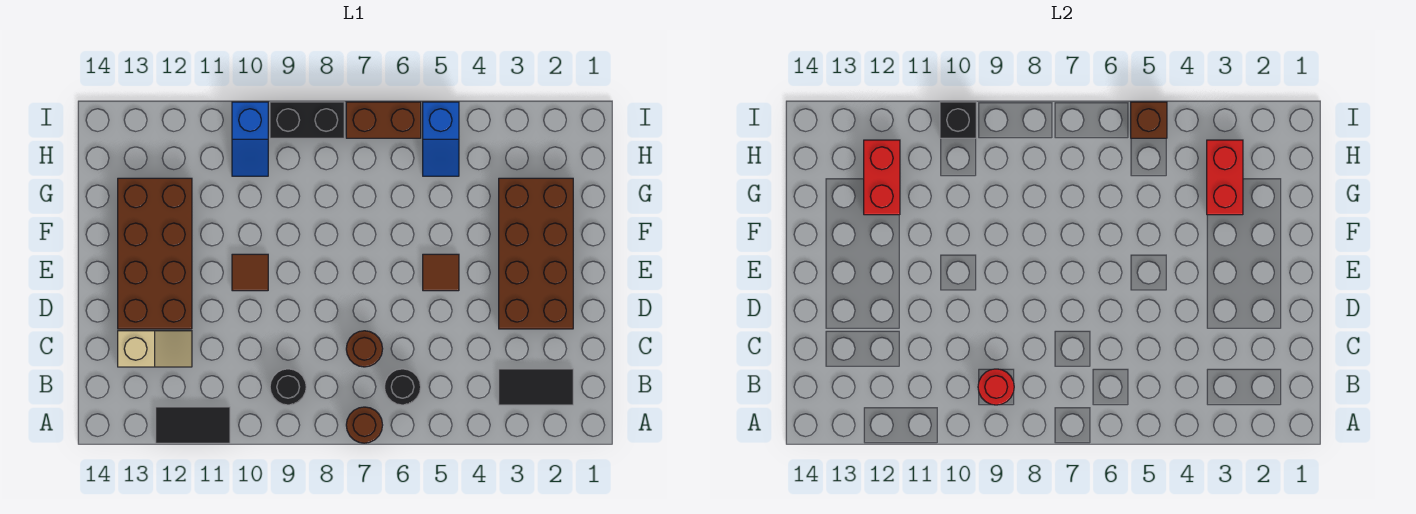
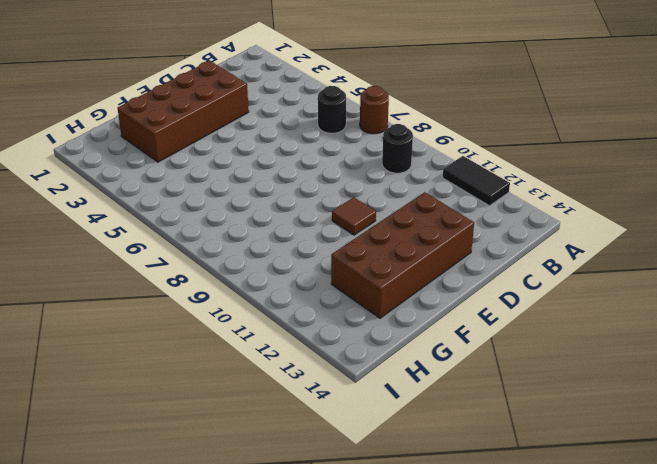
none -> black 1x2 tile [499,369,573,405]
none -> brown 1x1 round brick [346,331,383,367]
none -> tan 1x2 slope [118,331,192,367]

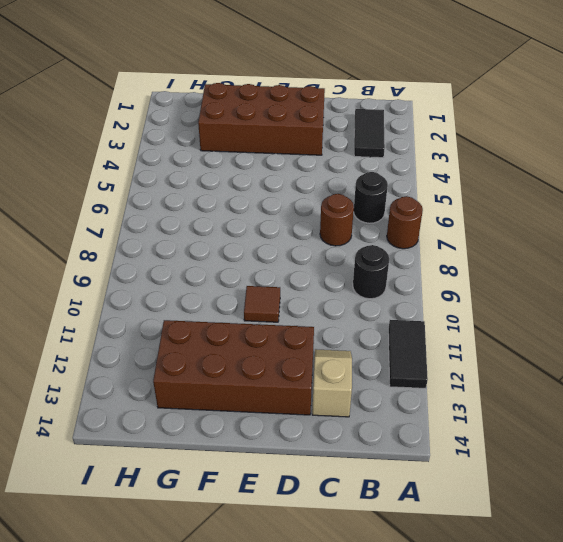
none -> brown 1x1 tile [423,254,459,291]
none -> blue 1x2 slope [423,102,459,176]
none -> blue 1x2 slope [232,102,268,176]

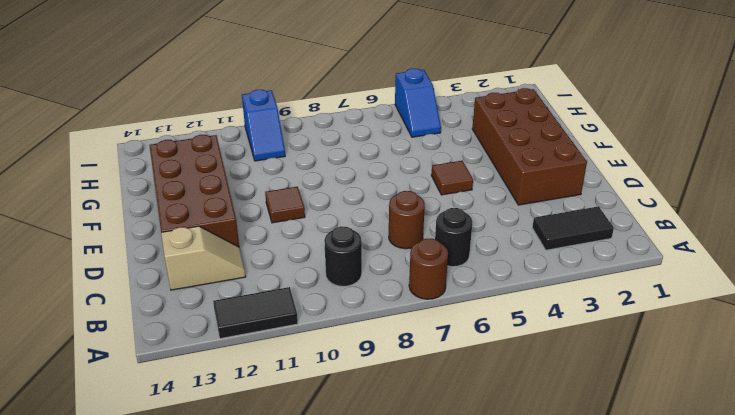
none -> brown 1x2 brick [346,102,421,138]
none -> black 1x2 brick [270,102,344,138]
none -> red 1x1 round brick [978,369,1014,405]

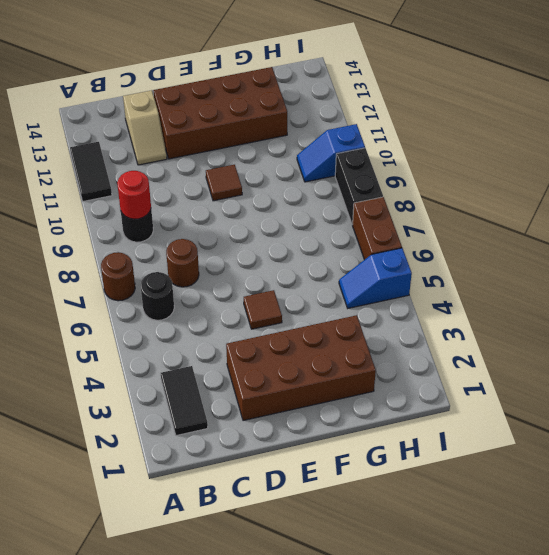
none -> red 1x2 brick [1207,140,1243,215]
none -> red 1x2 brick [864,140,900,215]
none -> brown 1x1 brick [1131,102,1167,138]

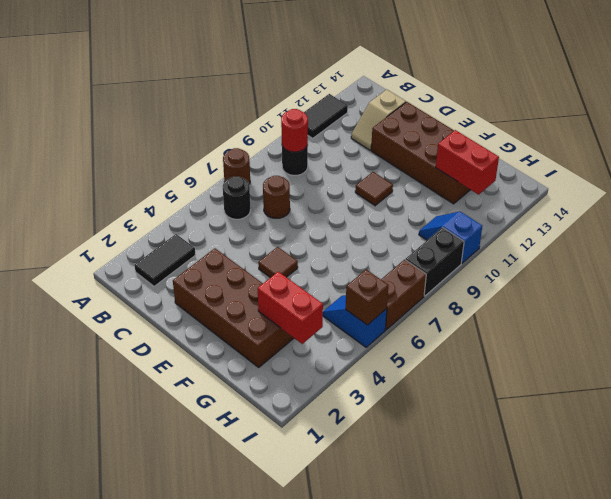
none -> black 1x1 brick [940,102,976,138]

